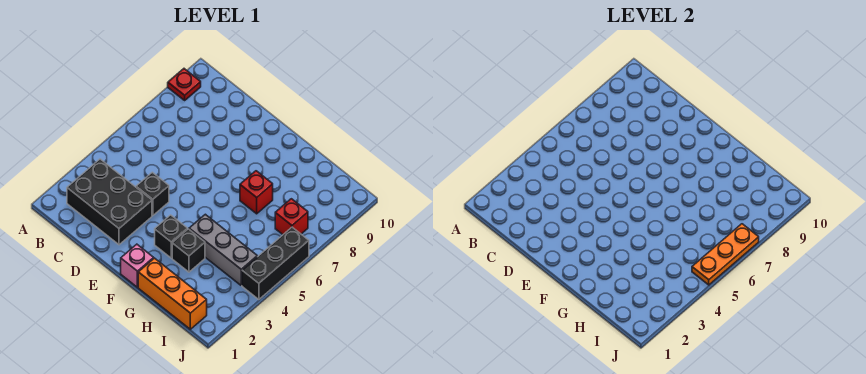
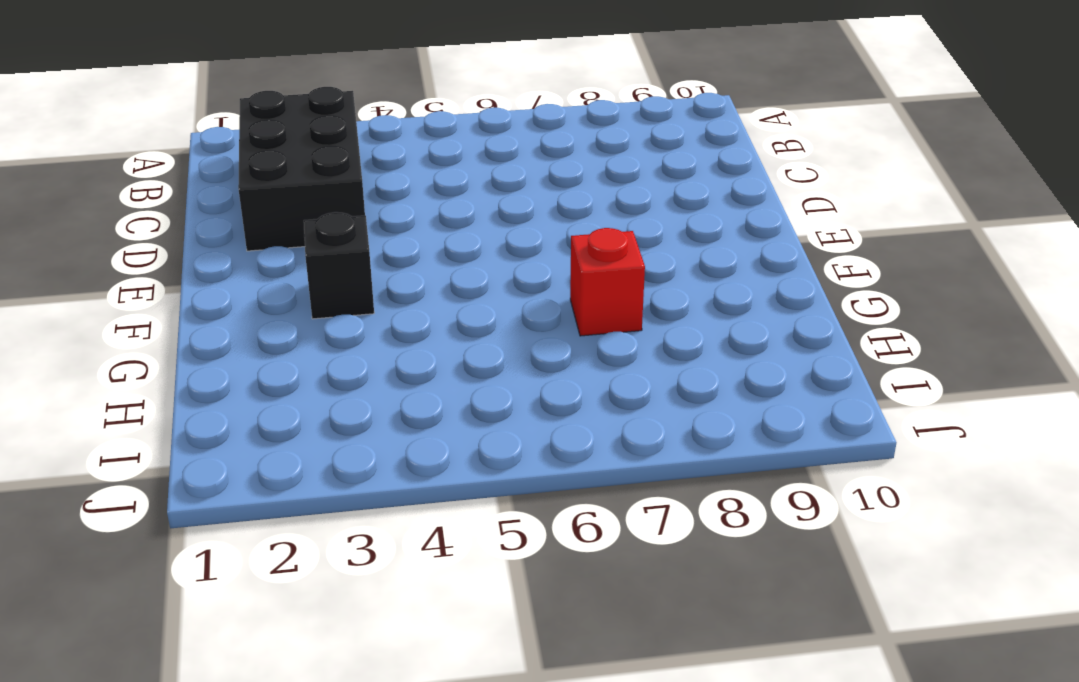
none -> red 1x1 plate [168,69,201,100]
none -> black 1x1 brick [136,172,169,215]
none -> pink 1x1 brick [121,244,154,287]

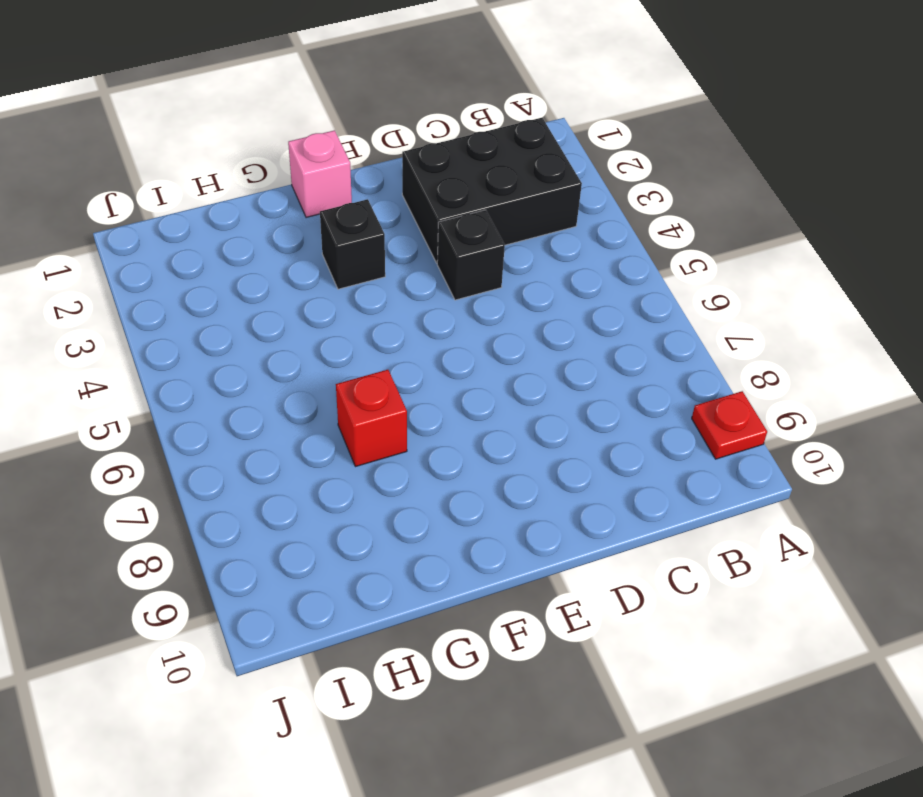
none -> orange 1x3 brick [138,258,207,329]
none -> black 1x1 brick [172,229,205,272]
none -> grey 1x3 brick [189,214,257,285]

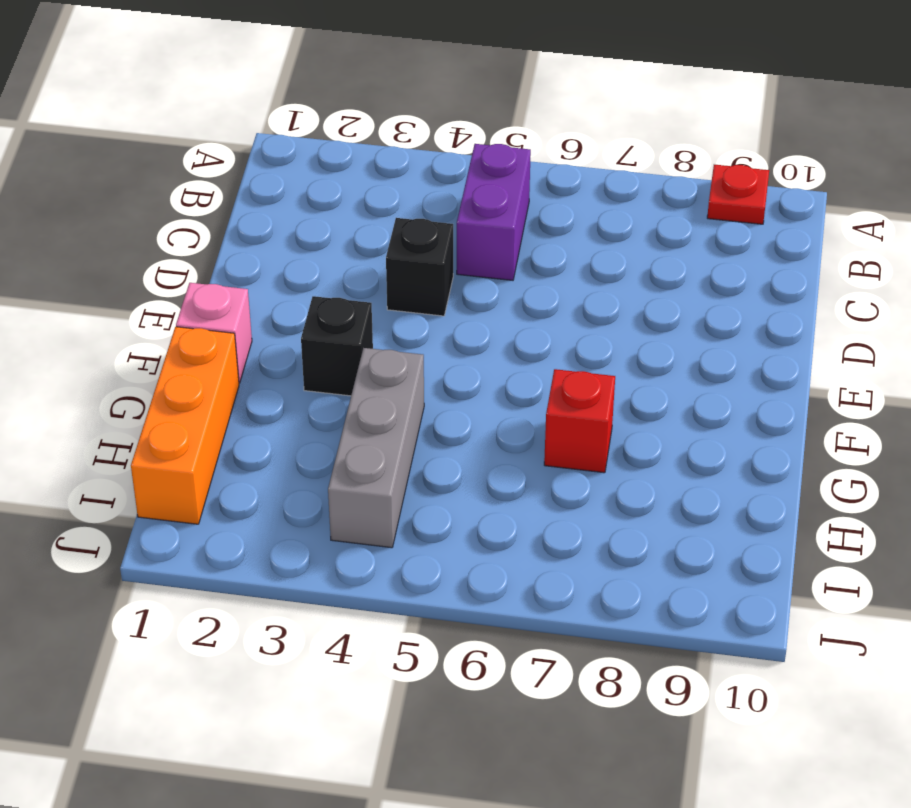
purple 1x2 brick [457,144,531,280] -> none
none -> black 2x3 brick [67,159,152,245]
none -> black 1x1 brick [172,229,205,272]
none -> red 1x1 brick [275,199,308,234]

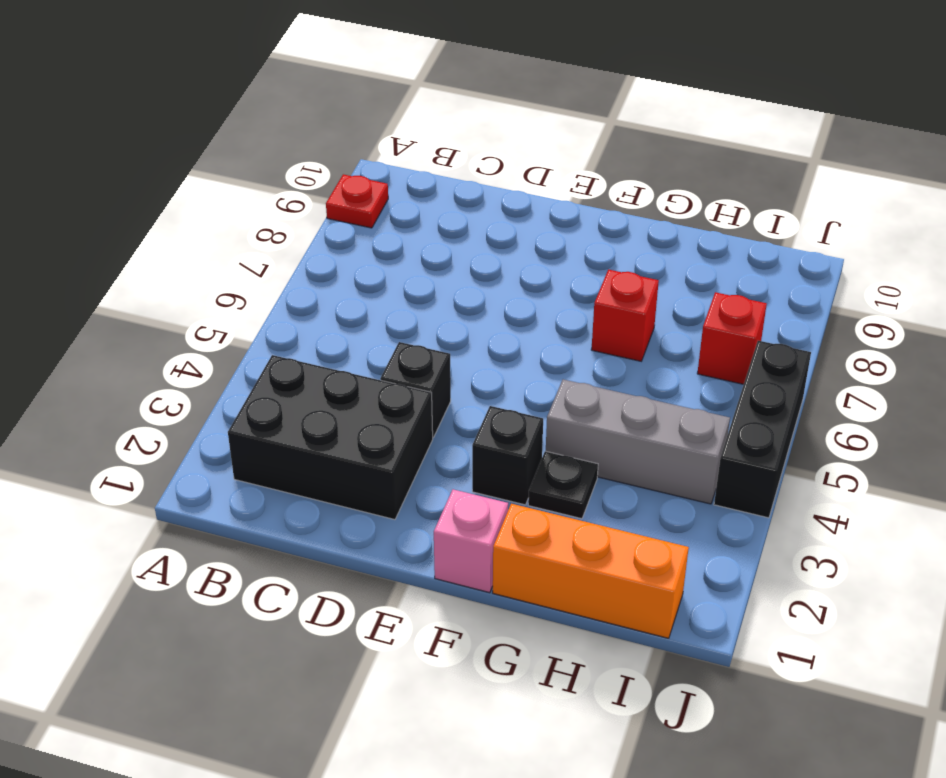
black 1x1 plate [528,451,598,519] -> black 1x1 brick [172,229,205,272]
none -> orange 1x3 plate [692,224,759,285]

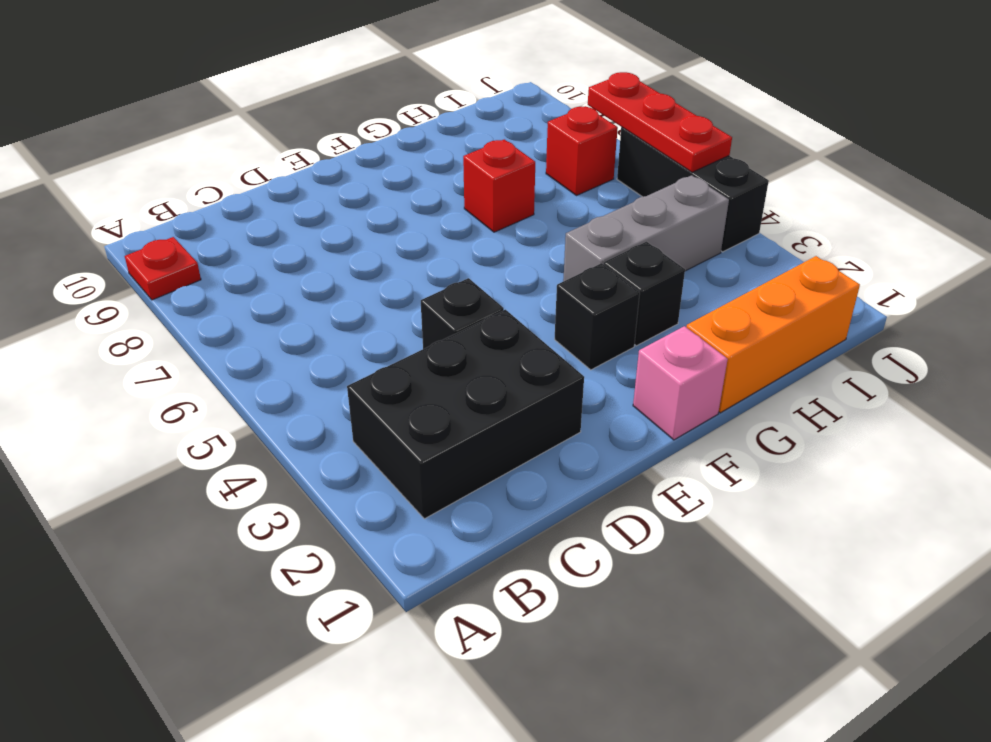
red 1x3 plate [588,72,732,172] -> orange 1x3 plate [692,224,759,285]

